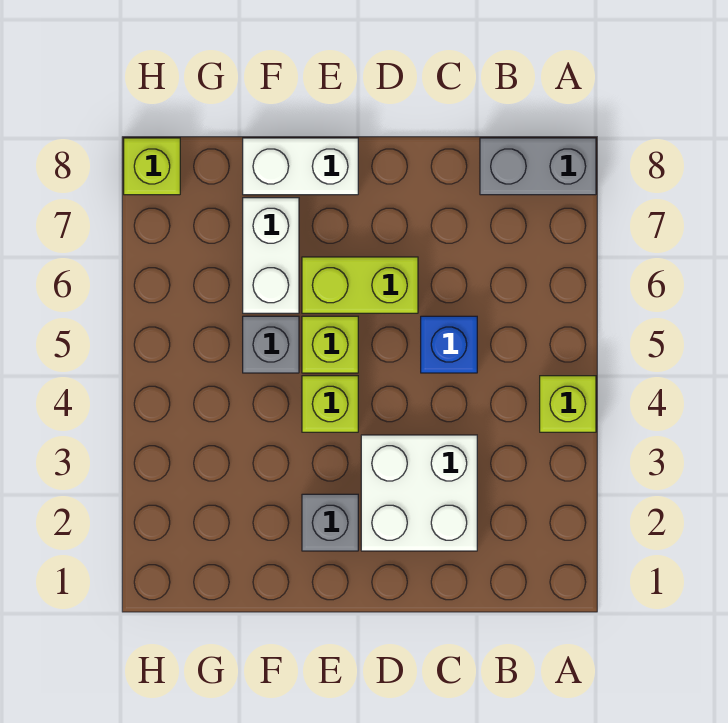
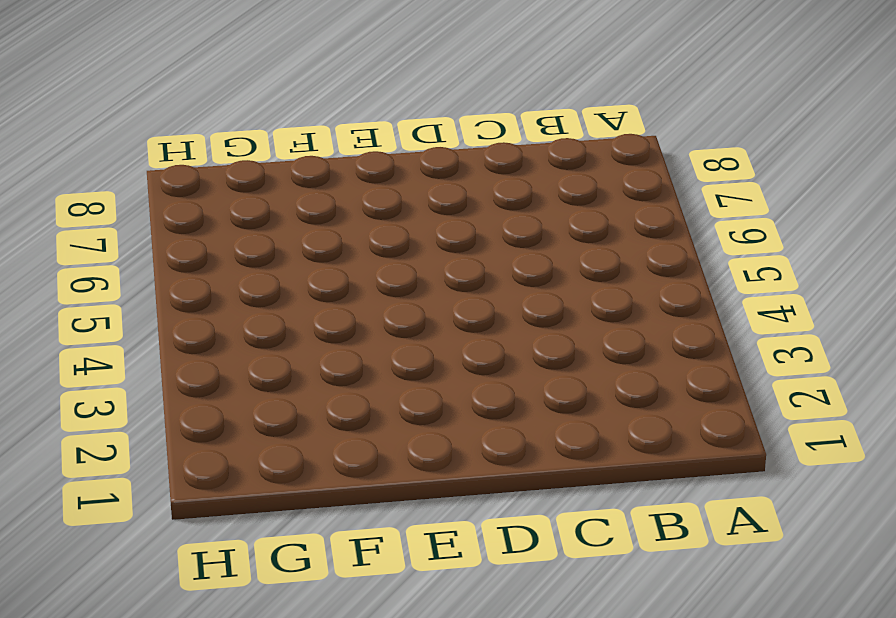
none -> lime 1x1 brick [540,376,596,432]
none -> grey 1x2 brick [480,138,596,195]
none -> white 2x2 brick [361,435,477,551]

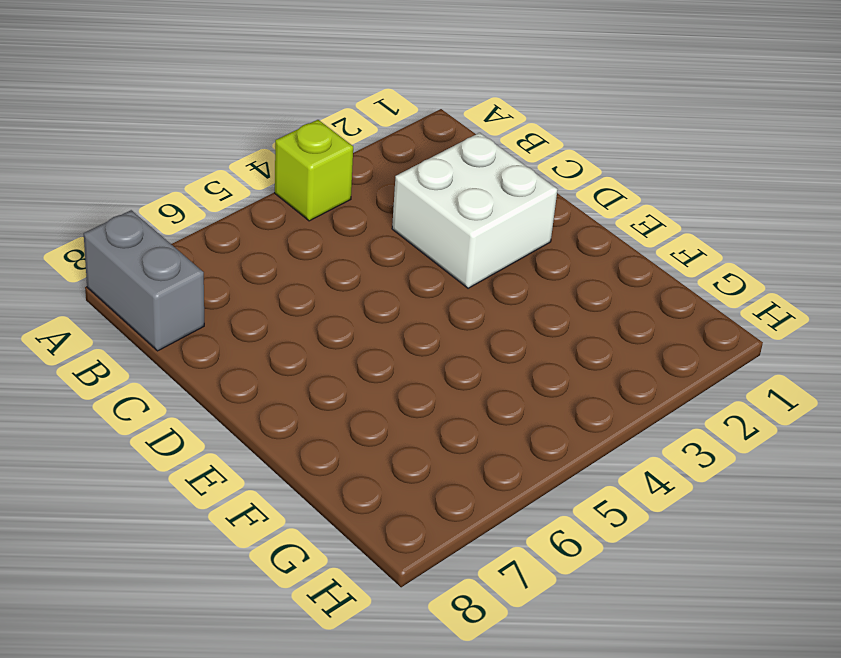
none -> blue 1x1 brick [421,316,477,373]
none -> lime 1x2 brick [302,257,418,313]
none -> grey 1x1 brick [302,494,358,551]

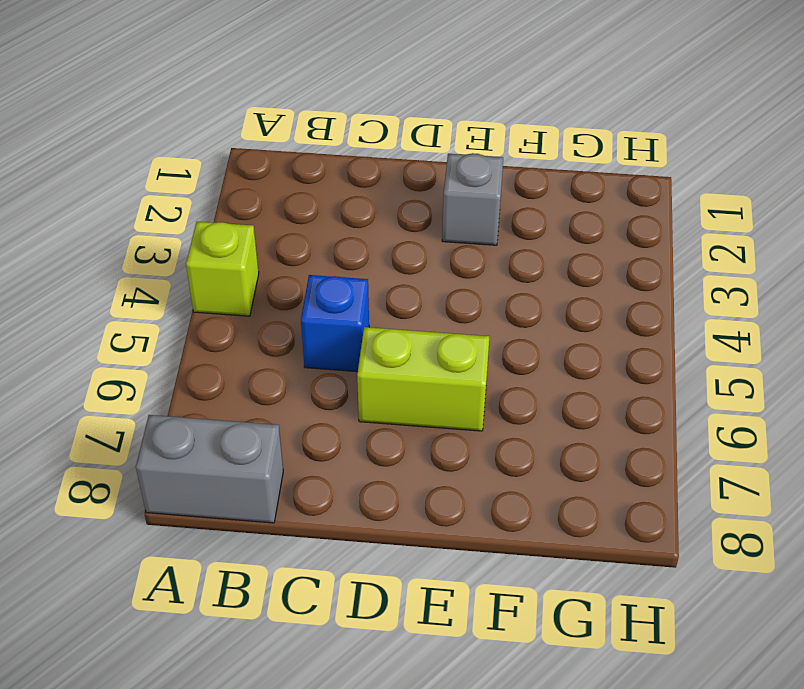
none -> white 2x2 brick [361,435,477,551]
none -> lime 1x1 brick [302,376,358,432]
none -> lime 1x1 brick [302,316,358,373]

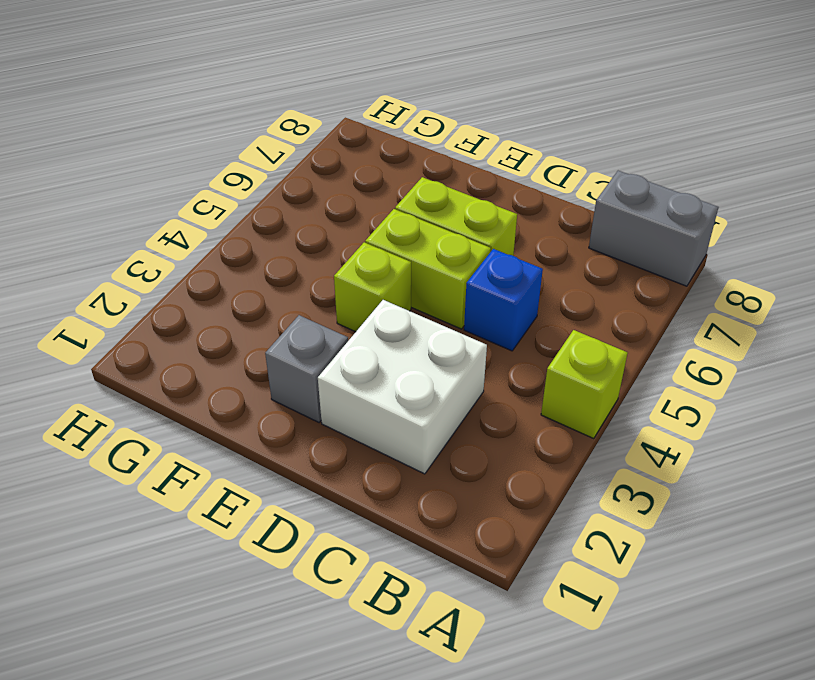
lime 1x2 brick [365,209,491,329] -> lime 1x1 brick [302,316,358,373]
none -> white 1x2 brick [243,138,358,195]
none -> grey 1x1 brick [243,316,299,373]
none -> white 1x2 brick [243,198,299,313]

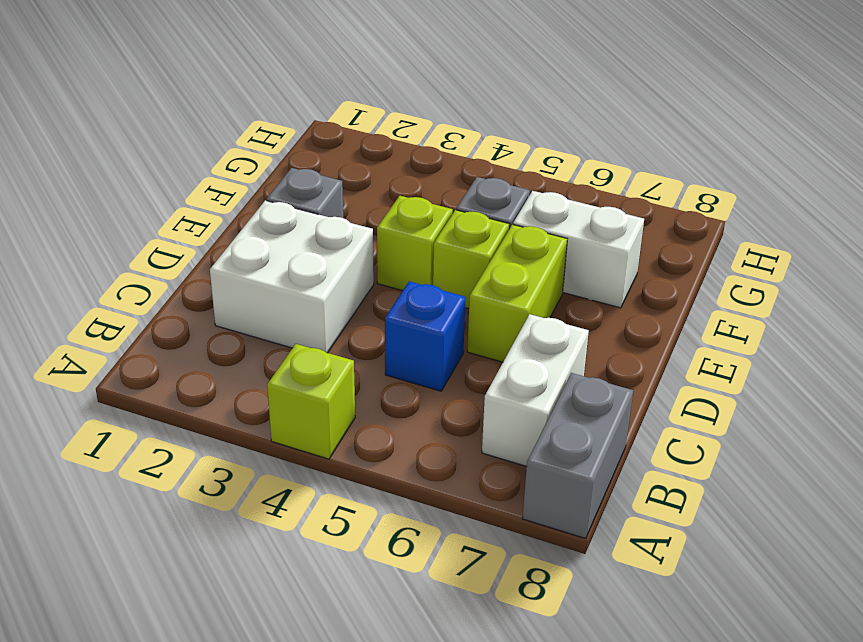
white 1x2 brick [482,314,589,466] -> white 1x2 brick moved to [243,138,358,195]
none -> lime 1x1 brick [124,138,180,195]

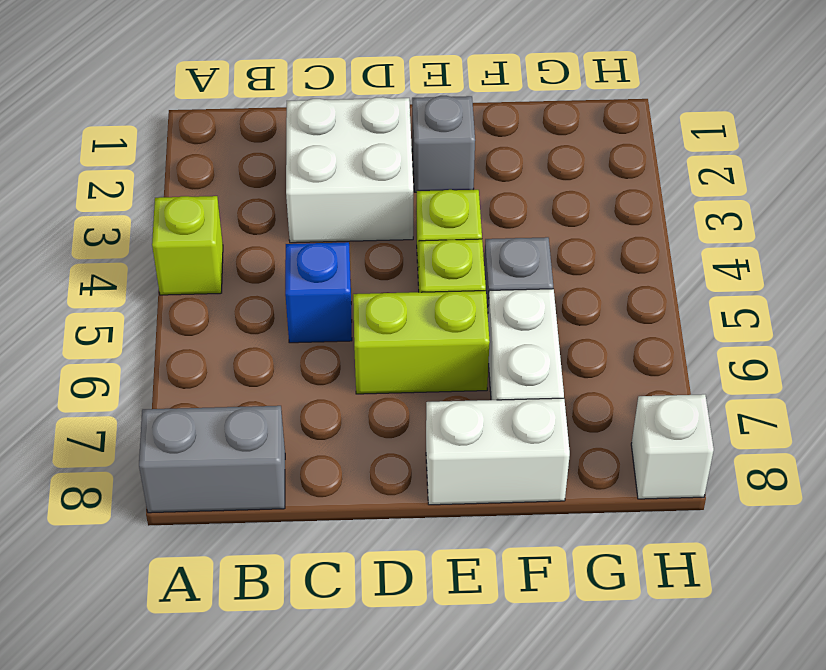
white 1x1 brick [631,394,714,499] -> lime 1x1 brick [124,138,180,195]

